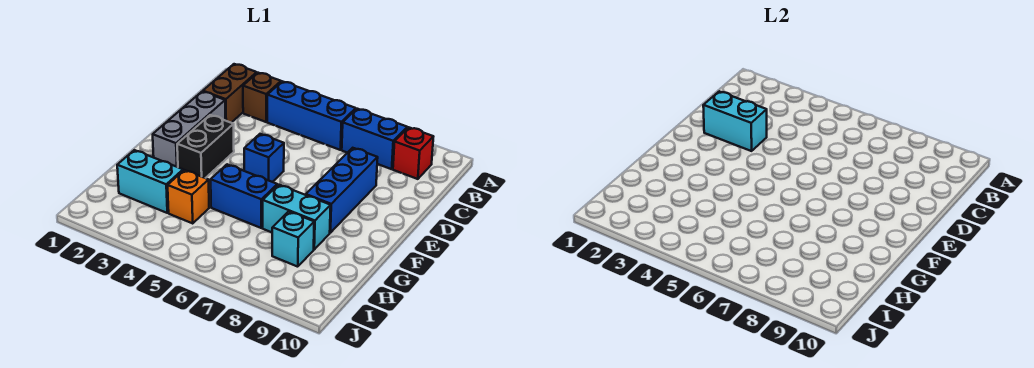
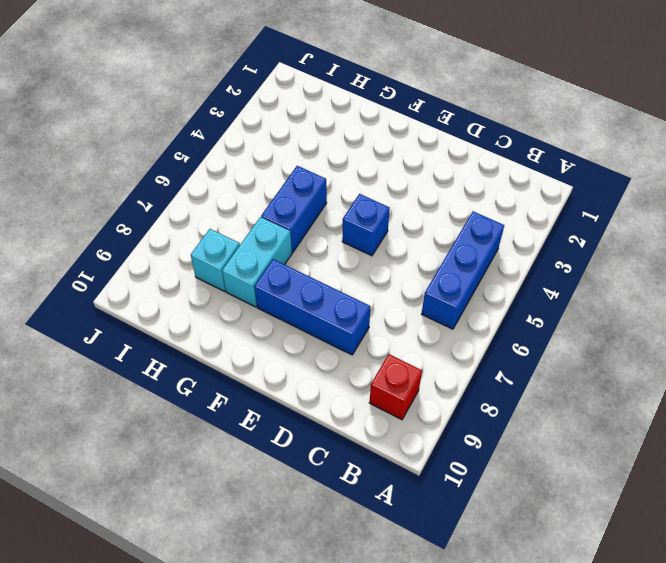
none -> brown 1x2 brick [203,64,257,123]
none -> brown 1x1 brick [243,73,281,122]
none -> blue 1x2 brick [342,109,407,169]

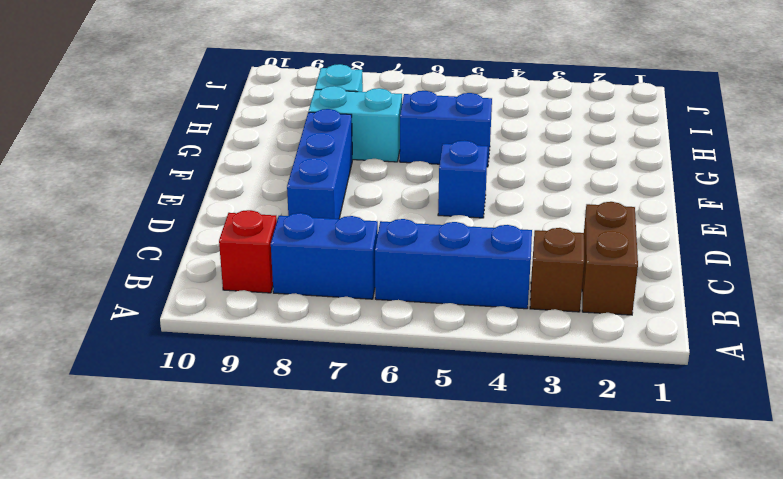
none -> grey 1x3 brick [153,91,225,167]
none -> black 1x2 brick [177,115,234,178]
none -> cyan 1x2 brick [117,150,183,213]

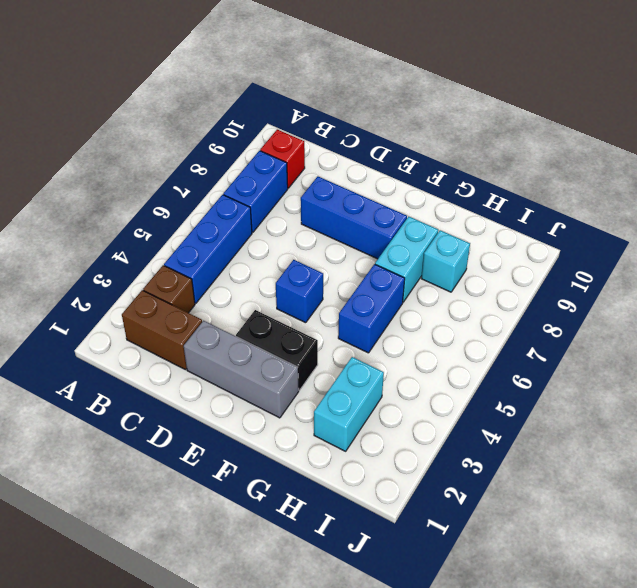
none -> orange 1x1 brick [168,170,209,223]
none -> cyan 1x2 brick [703,91,767,151]

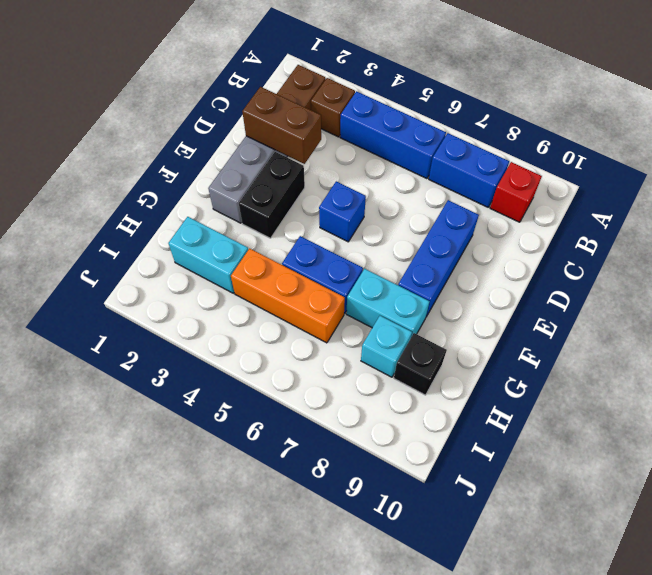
brown 1x2 brick [242,87,321,164] -> cyan 1x2 brick [703,91,767,151]
orange 1x3 brick [231,248,345,343] -> orange 1x1 brick [168,170,209,223]
black 1x1 brick [394,333,447,395] -> none

